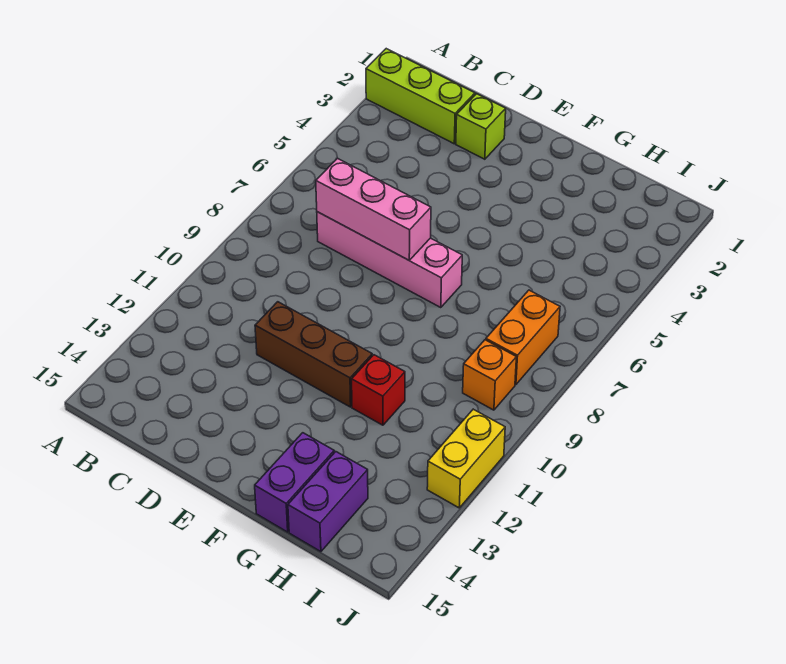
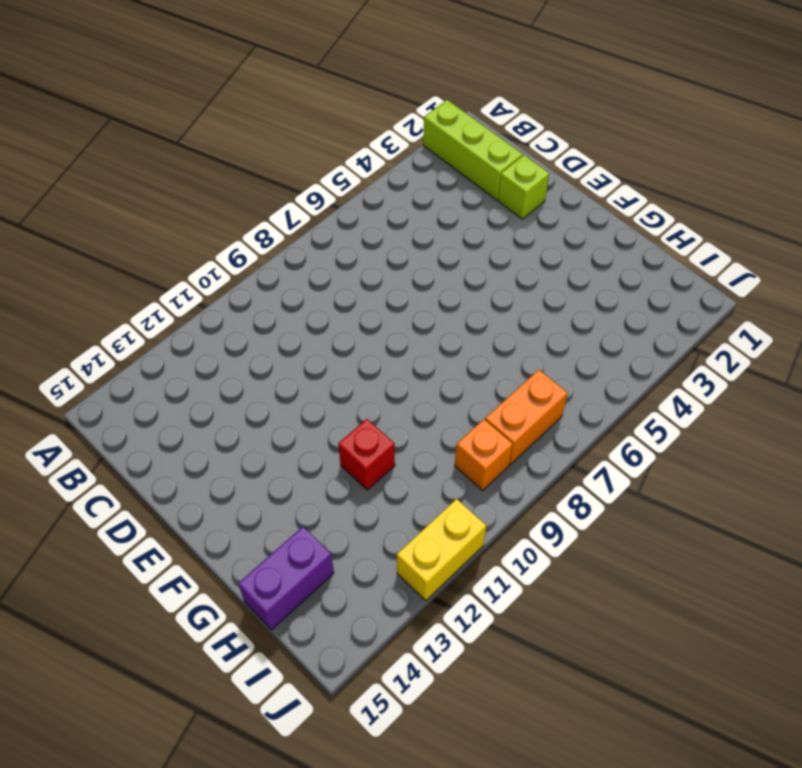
none -> pink 1x4 brick [317,212,462,308]
none -> brown 1x3 brick [255,302,372,407]

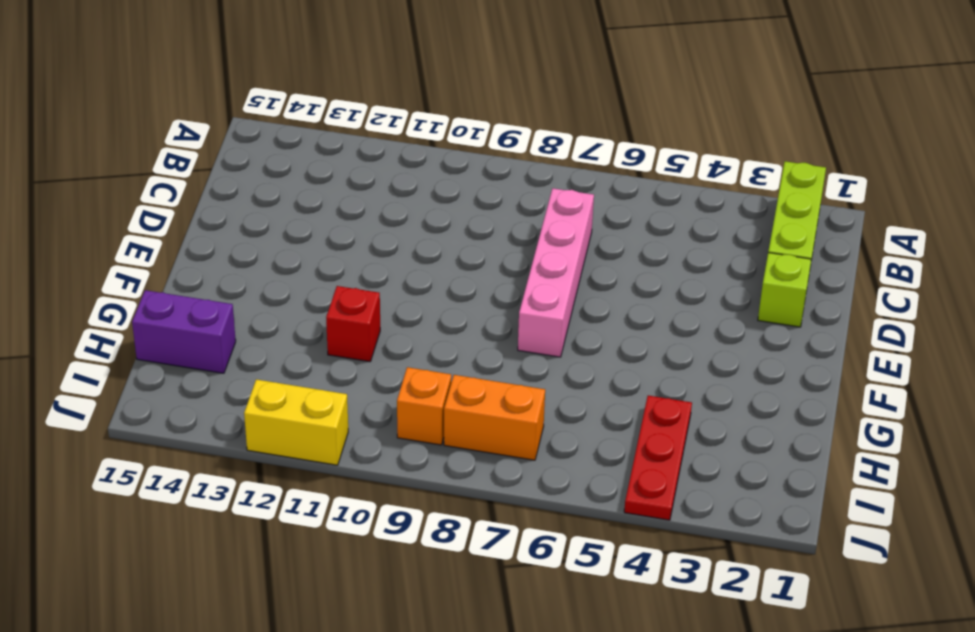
red 1x3 plate [624,396,692,520] -> none
none -> brown 1x3 brick [255,302,372,407]
none -> purple 1x2 brick [255,433,334,532]

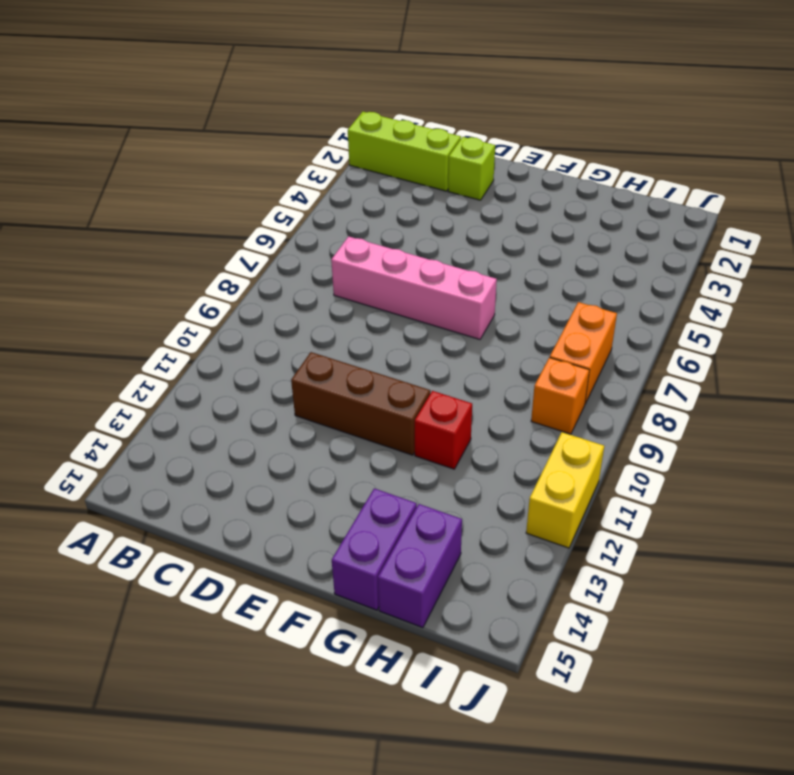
none -> pink 1x3 brick [316,158,431,260]

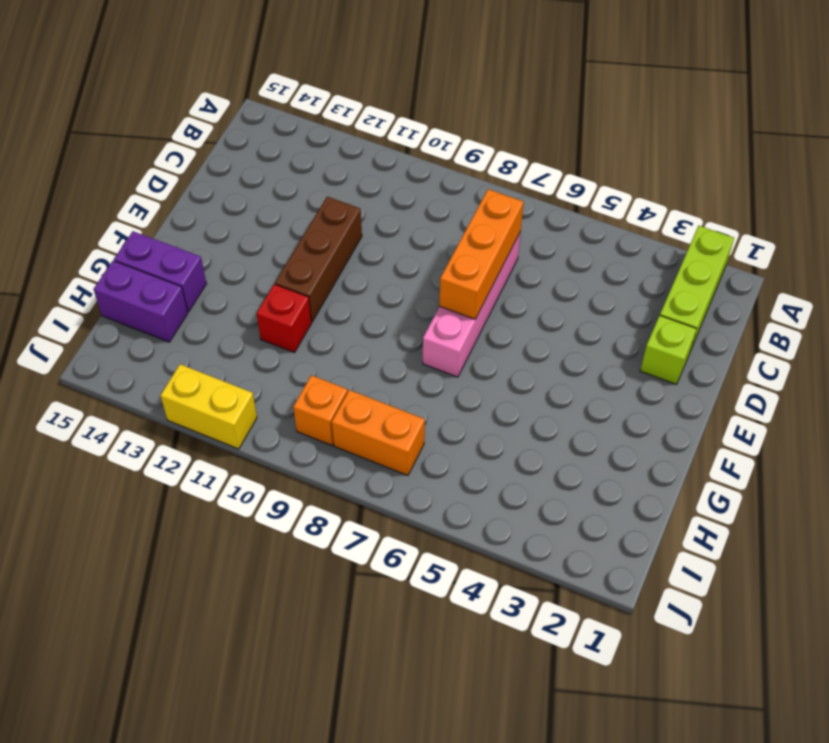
orange 1x3 brick [439,189,524,319] -> pink 1x3 brick [316,158,431,260]

